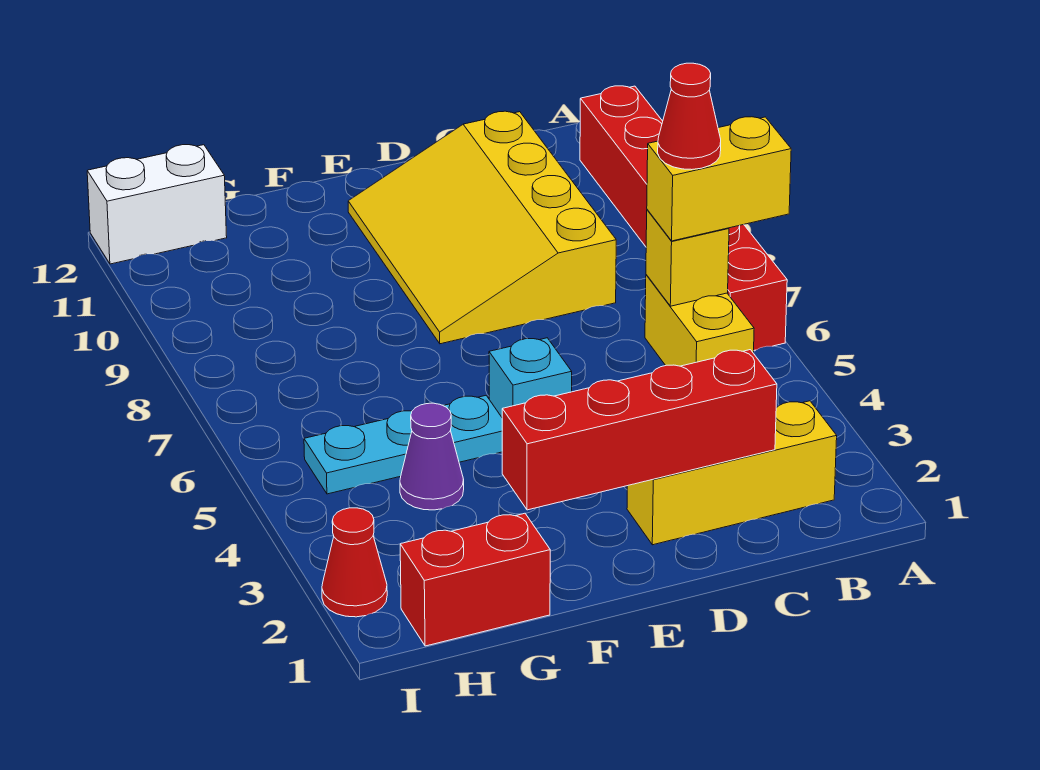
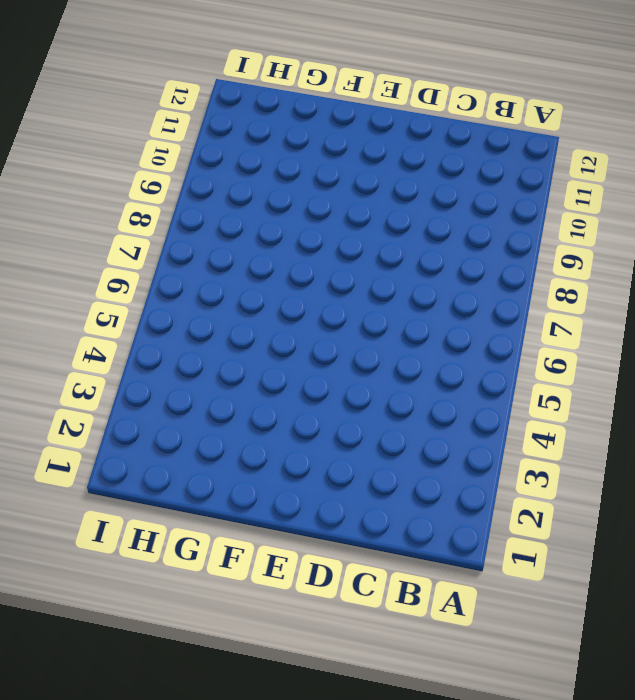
none -> red 1x6 brick [580,86,787,350]
none -> yellow 1x3 brick [627,401,837,545]
none -> yellow 1x2 brick [645,275,754,366]

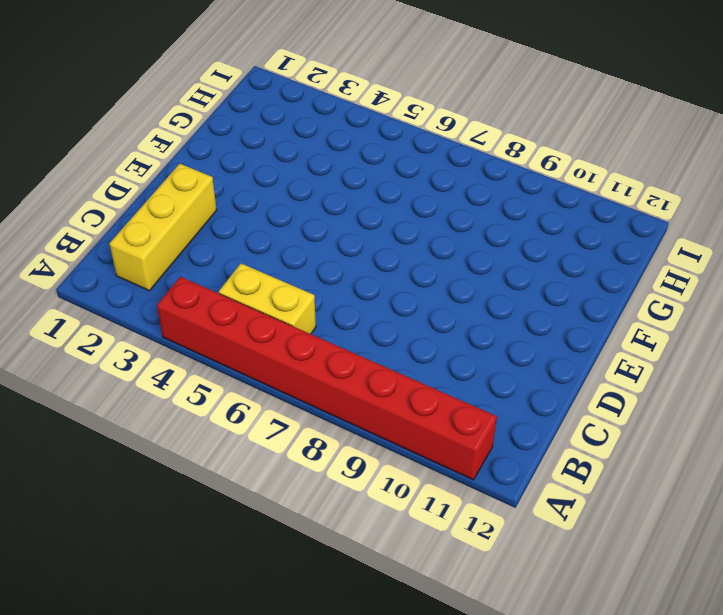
red 1x8 brick [157,277,497,480] -> red 1x6 brick [580,86,787,350]
none -> yellow 3x4 slope [348,111,616,344]
none -> cyan 1x1 brick [489,338,572,417]
none -> cyan 1x3 plate [304,396,502,494]

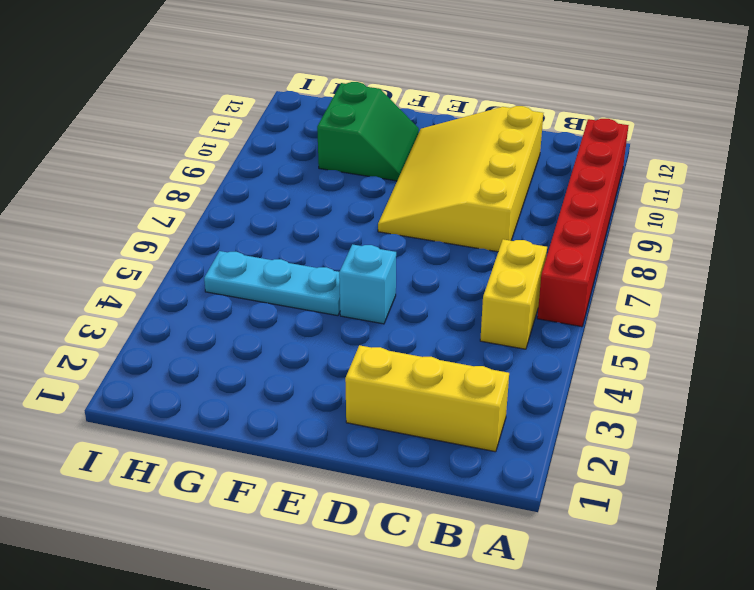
green 2x2 slope [317,82,419,181] -> none
none -> red 1x2 brick [400,513,550,646]
none -> purple 1x1 cone [400,403,464,510]
none -> white 1x2 brick [87,145,227,264]

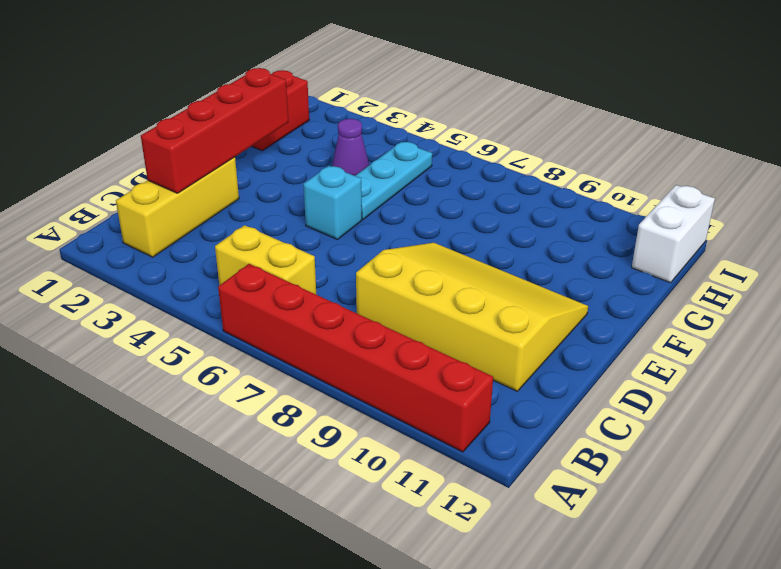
none -> red 1x1 cone [322,508,387,617]
none -> yellow 1x1 brick [646,210,729,306]
none -> yellow 1x2 brick [647,117,791,241]

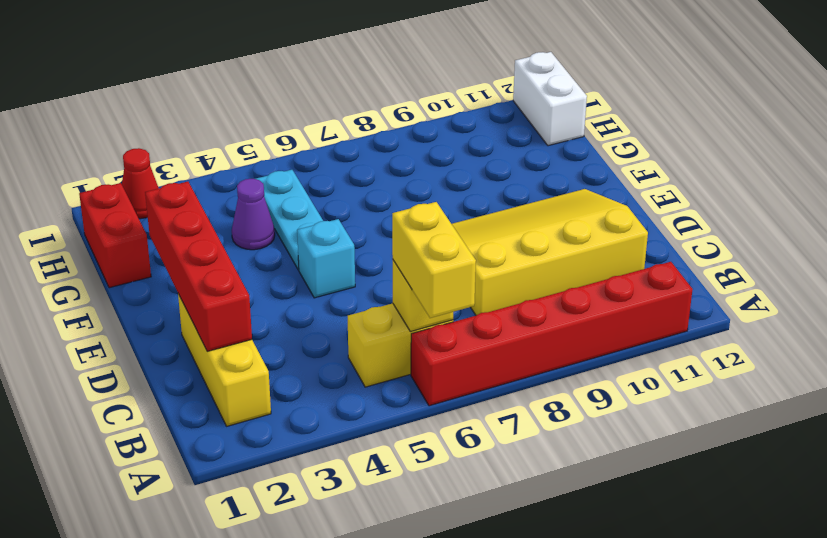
none -> red 1x1 cone [658,63,721,170]

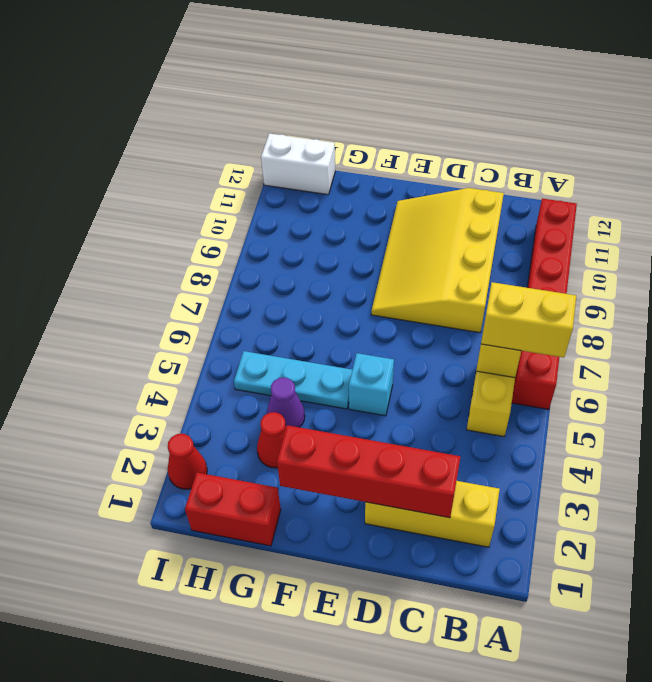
red 1x1 cone [257,412,286,468] -> red 1x1 cone moved to [658,63,721,170]

